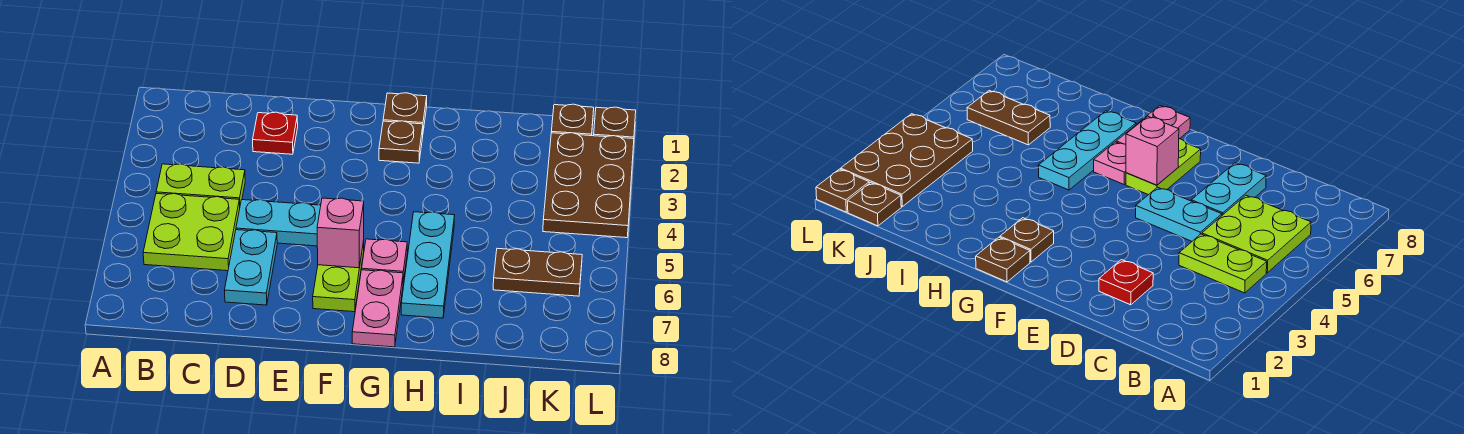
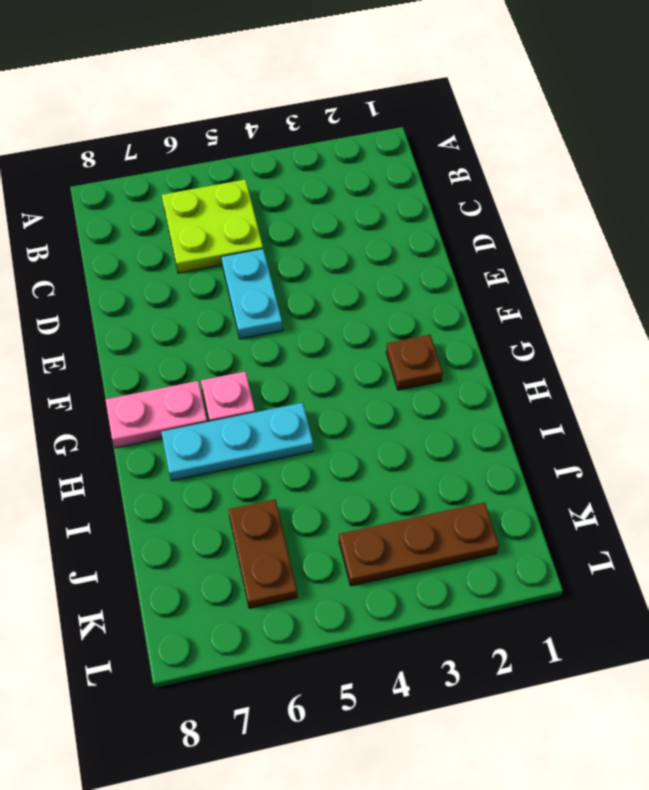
brown 1x3 plate [339,502,499,586] -> brown 2x3 plate [543,133,634,238]
none -> lime 1x2 plate [156,164,245,204]
none -> red 1x1 plate [253,112,298,154]
none -> cyan 1x2 plate [224,230,277,305]

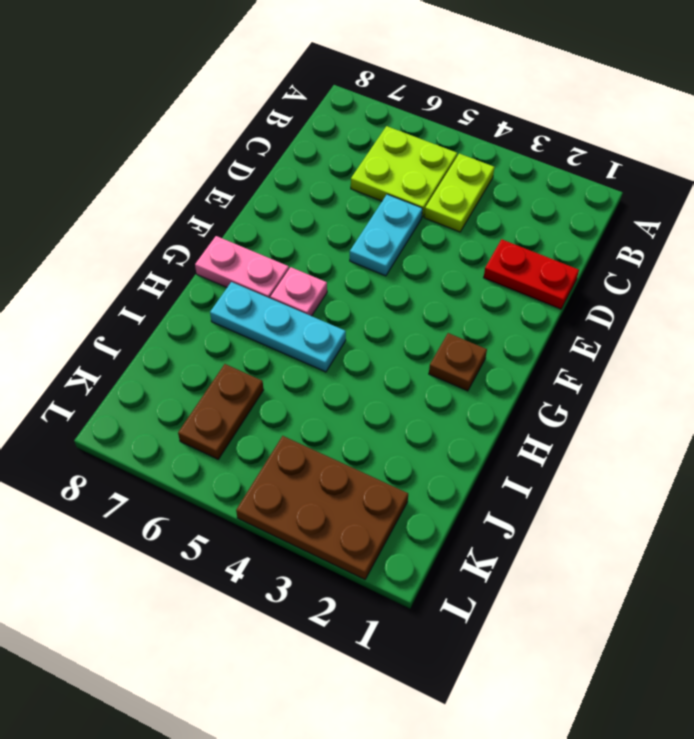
red 1x2 plate [484,239,579,309] -> red 1x1 plate [253,112,298,154]
none -> cyan 1x2 plate [224,230,277,305]
none -> lime 1x2 plate [313,241,364,312]
none -> brown 1x1 plate [383,93,427,130]

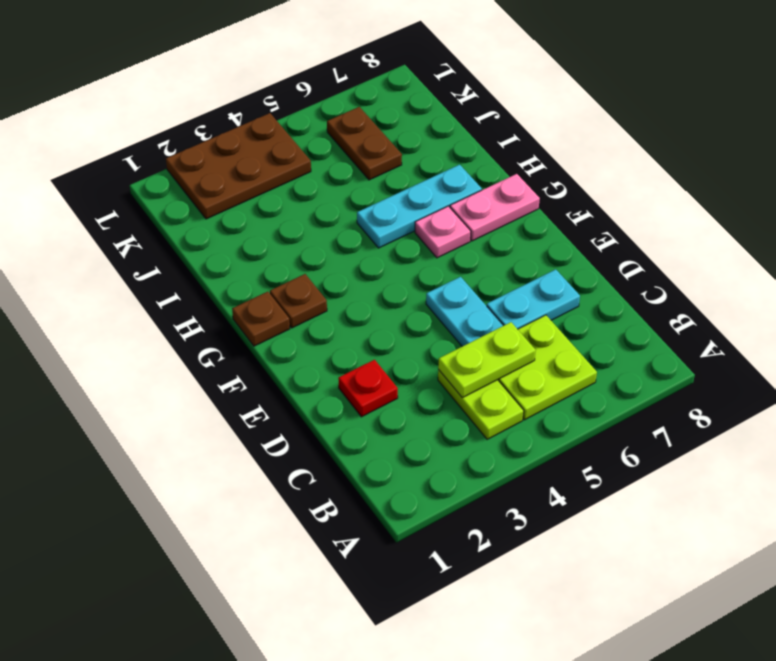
lime 1x2 plate [438,322,536,398] -> lime 1x2 plate moved to [313,241,364,312]
none -> brown 1x1 plate [551,104,594,136]
none -> brown 1x1 plate [594,107,636,139]
none -> pink 1x1 brick [317,198,364,268]

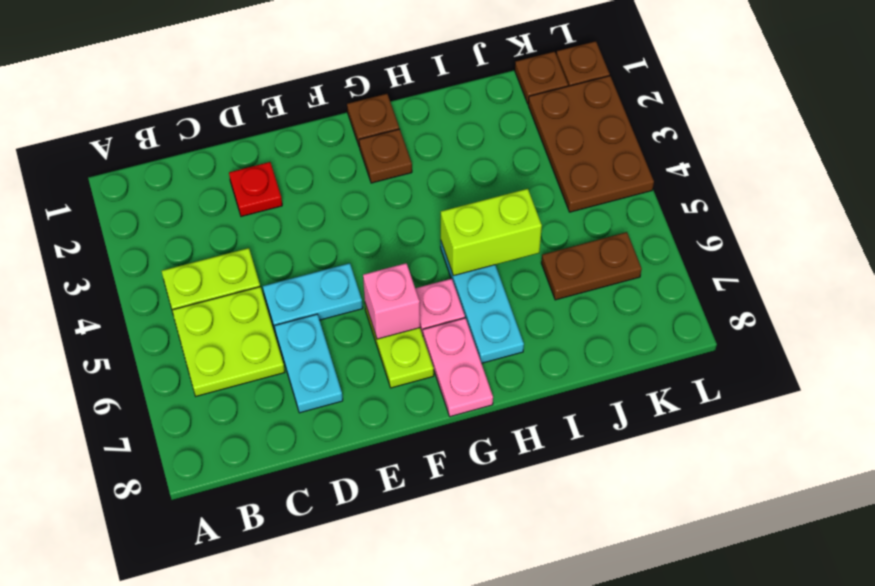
lime 1x2 brick [441,189,542,276] -> none

